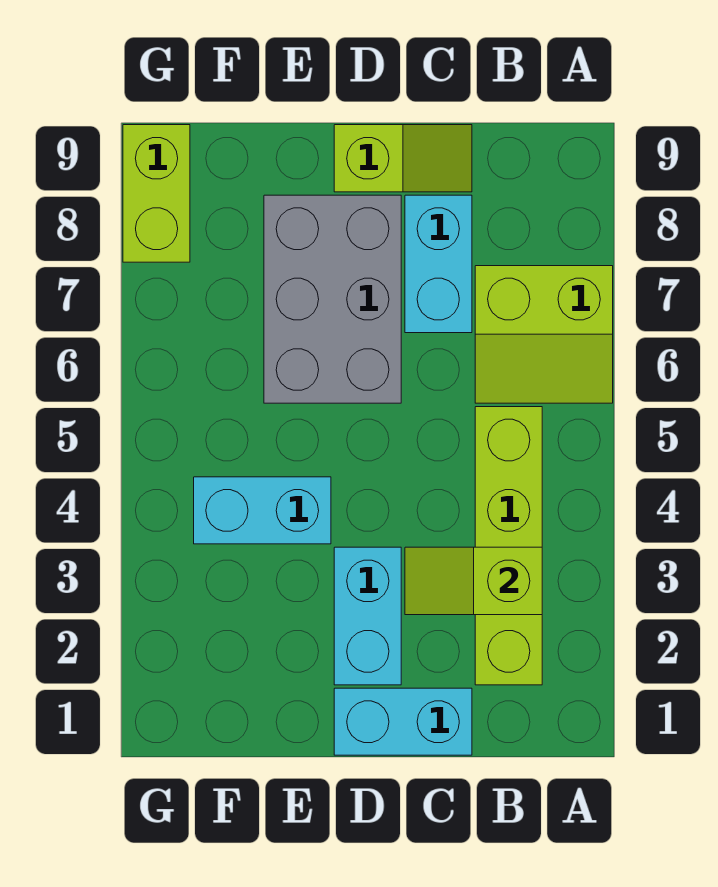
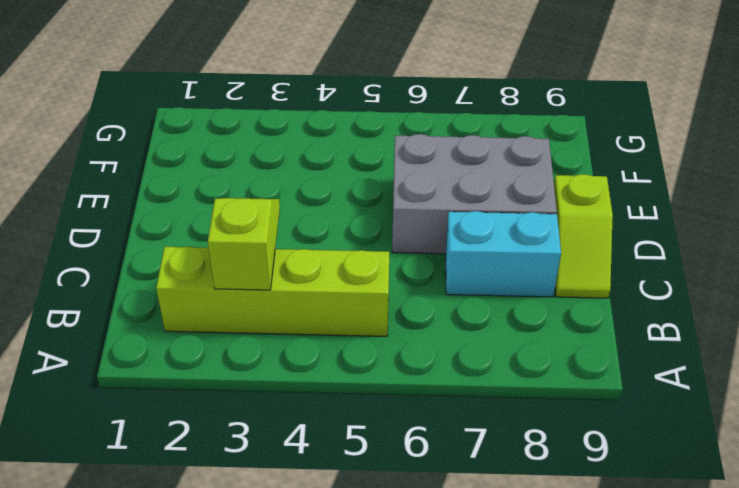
none -> lime 2x2 slope [475,266,613,403]
none -> cyan 1x2 brick [334,688,472,755]

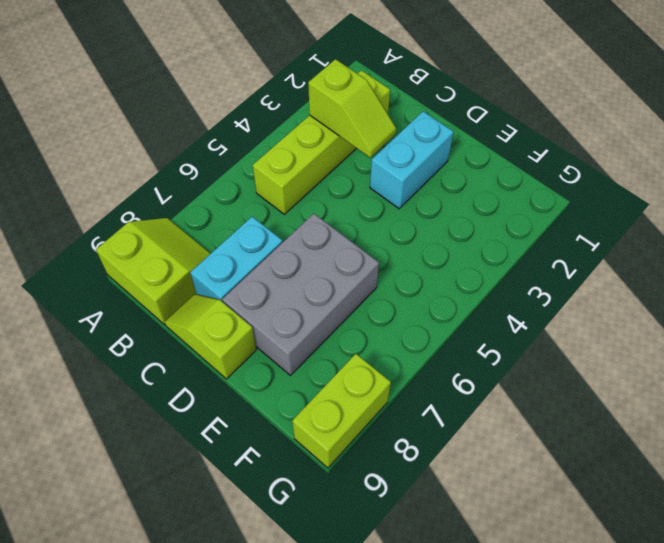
lime 2x2 slope [96,218,211,325] -> lime 2x2 slope moved to [475,266,613,403]
none -> cyan 1x2 brick [334,688,472,755]
none -> cyan 1x2 brick [194,477,331,544]

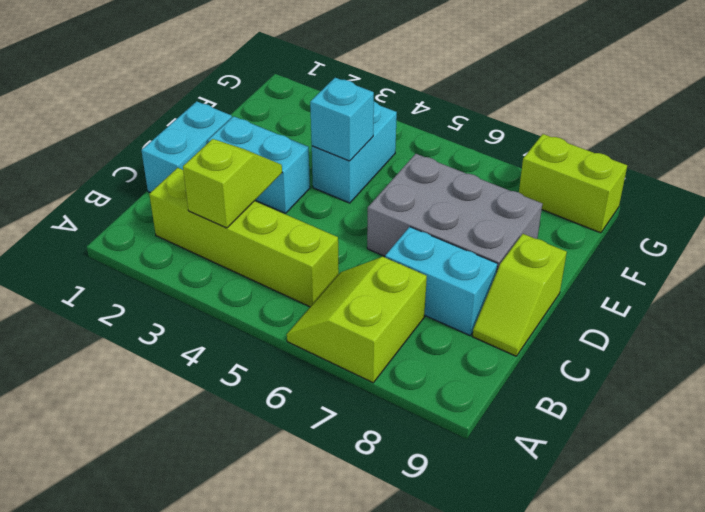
cyan 1x1 brick [310,78,374,161] -> none

